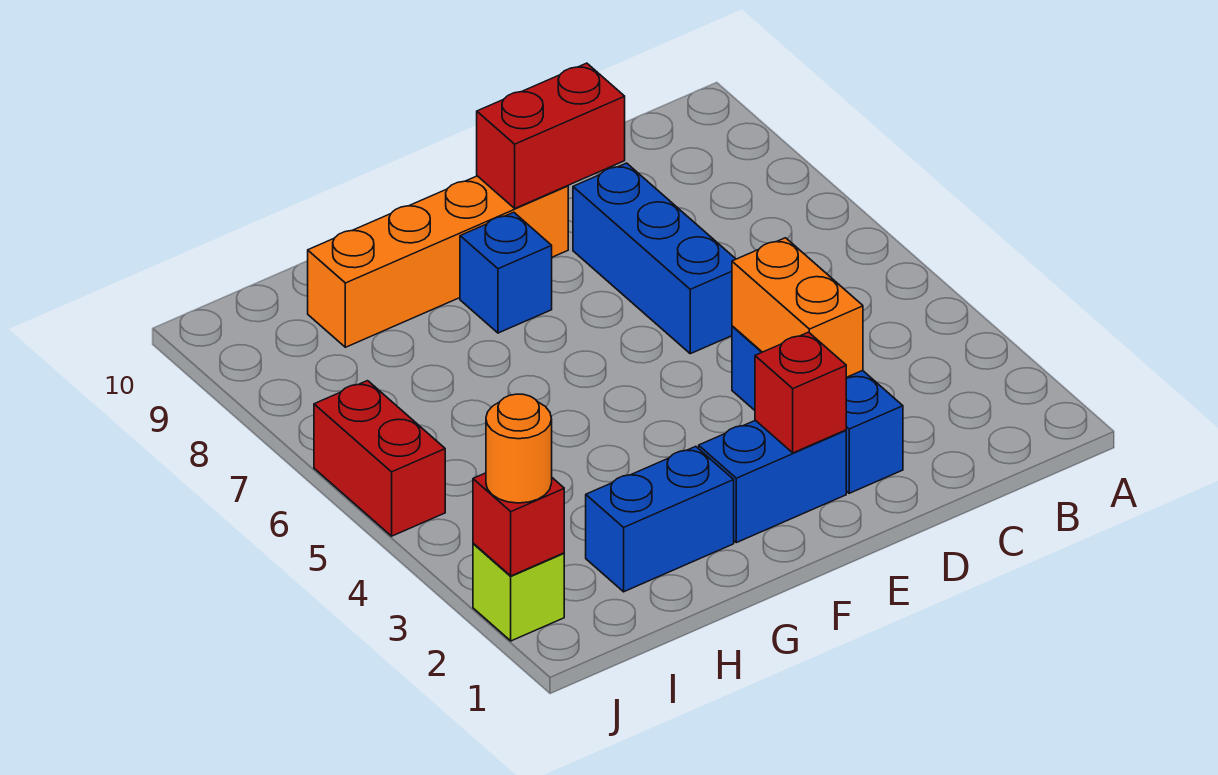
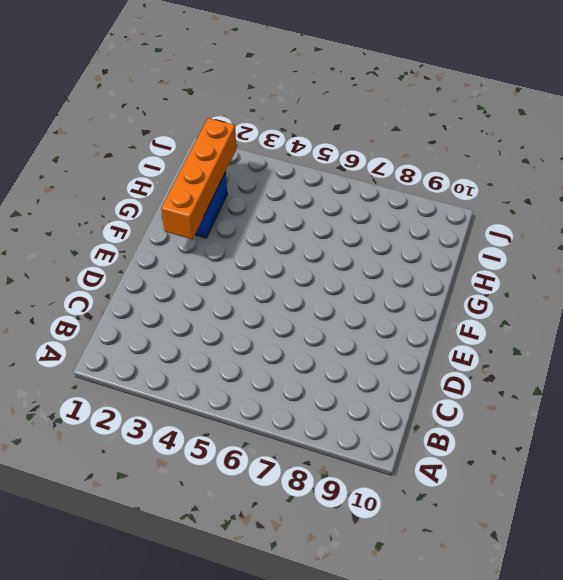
orange 1x4 brick [161,118,236,239] -> orange 1x4 brick moved to [308,176,568,347]
none -> blue 1x3 brick [732,326,903,493]
none -> blue 1x3 brick [573,163,736,354]
none -> blue 1x2 brick [699,420,846,543]

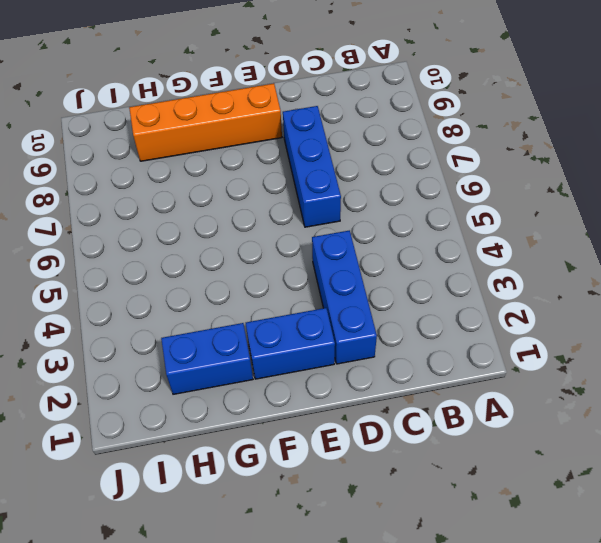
none -> blue 1x1 brick [460,212,552,333]
none -> lime 1x1 brick [473,543,564,641]
none -> red 1x2 brick [314,381,445,536]

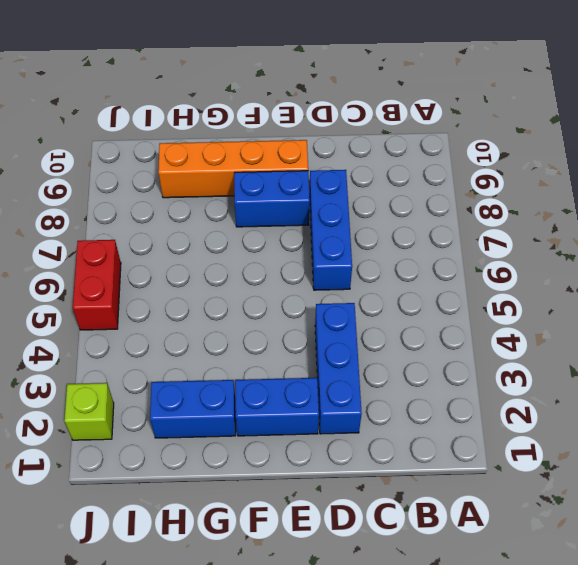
blue 1x2 brick [234,171,310,227] -> blue 1x1 brick [460,212,552,333]
none -> orange 1x2 brick [732,238,863,377]
none -> red 1x2 brick [477,63,625,208]
none -> red 1x1 brick [755,332,846,453]

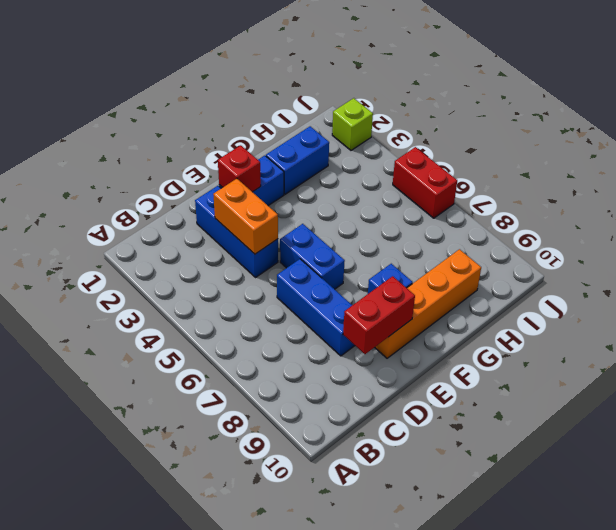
blue 1x2 brick [280,224,345,289] -> none
none -> red 1x1 brick [473,473,564,576]
none -> orange 1x1 round brick [486,394,552,503]

